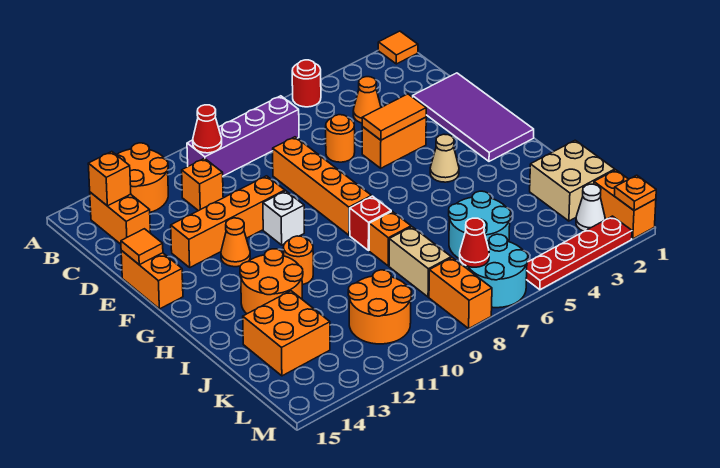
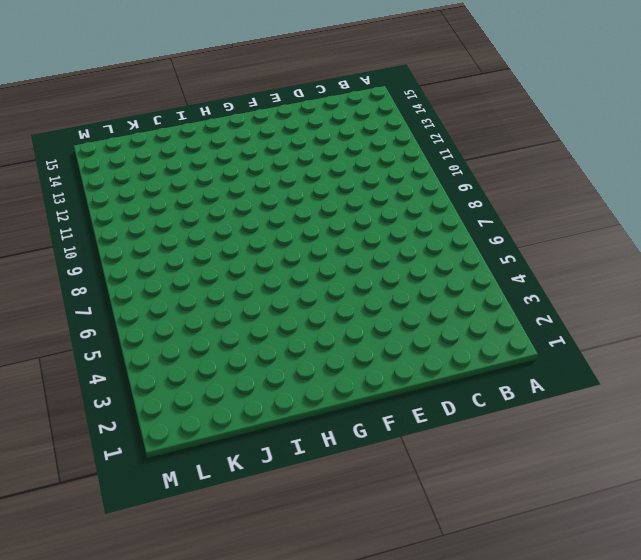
none -> orange 1x1 tile [378,31,418,64]
none -> red 1x1 round brick [292,60,321,107]
none -> orange 2x2 round brick [116,143,168,212]
none -> purple 1x4 brick [187,96,299,176]

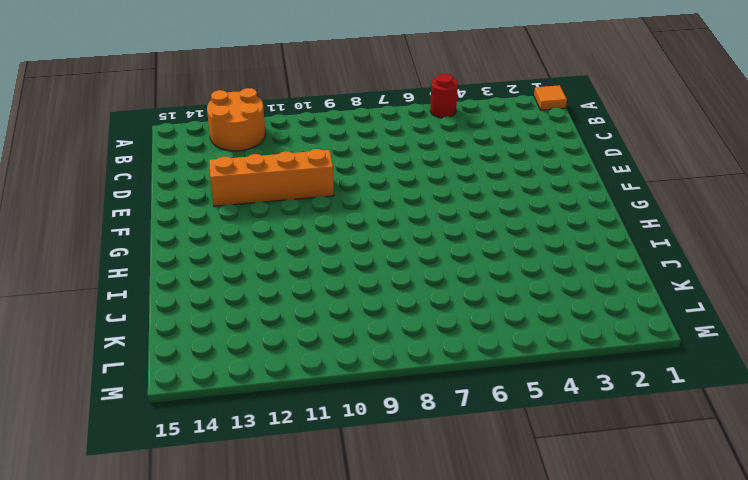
none -> purple 1x4 brick [187,96,299,176]
none -> orange 1x2 brick [90,192,150,244]
none -> orange 1x1 cone [353,77,381,123]
none -> orange 1x1 brick [182,158,223,211]

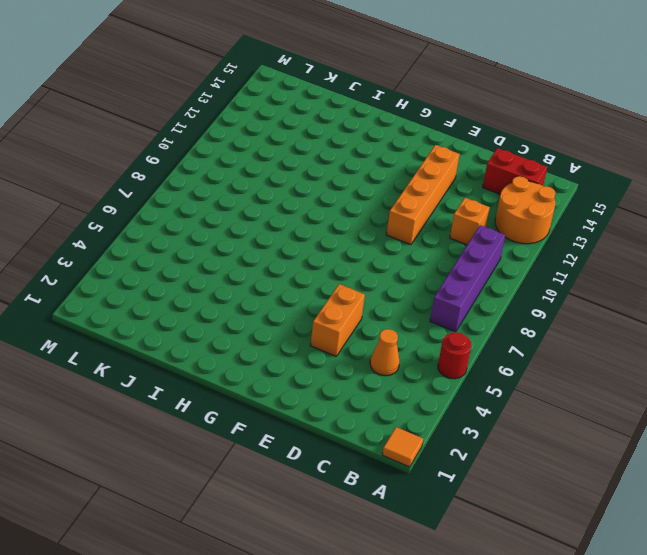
red 1x2 brick [483,148,547,194] -> orange 1x2 brick [90,192,150,244]
none -> purple 2x4 tile [413,73,534,161]
none -> orange 1x1 round brick [326,115,355,162]
none -> orange 1x4 brick [273,137,372,235]
none -> orange 1x2 brick [121,251,183,309]

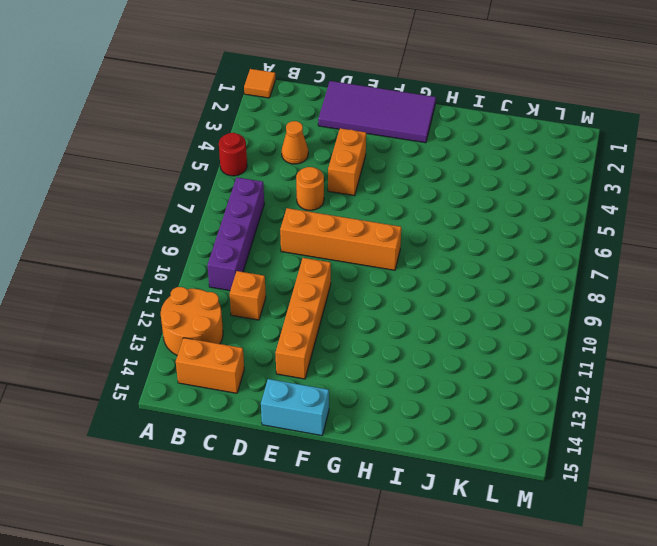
cyan 1x2 brick [261,379,329,436] -> orange 1x2 brick [121,251,183,309]
none -> white 1x1 brick [263,191,304,245]
none -> orange 1x1 cone [221,218,250,267]
none -> tan 1x1 cone [430,134,459,182]
none -> red 1x1 brick [350,196,391,251]

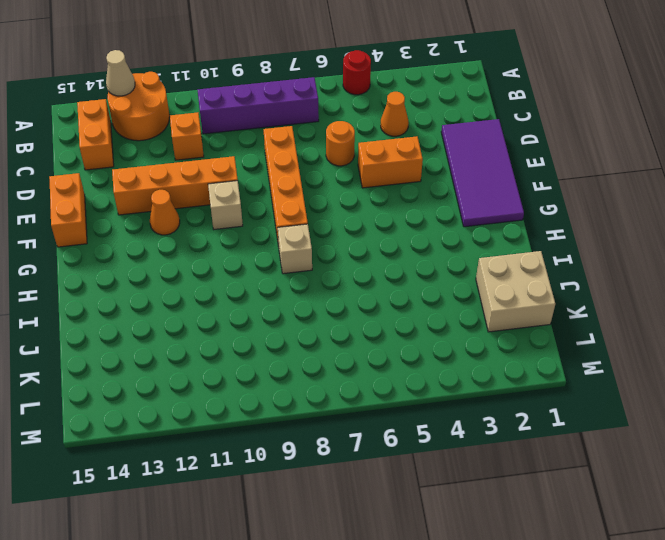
tan 1x1 cone [106,50,135,96] -> tan 1x1 cone moved to [430,134,459,182]
tan 1x1 brick [208,181,243,229] -> white 1x1 brick [263,191,304,245]
tan 1x1 brick [278,224,312,274] -> red 1x1 brick [350,196,391,251]
none -> orange 1x1 tile [378,31,418,64]
none -> orange 1x1 round brick [283,236,313,285]
none -> orange 2x2 round brick [240,249,303,314]
none -> orange 1x1 brick [369,211,411,266]

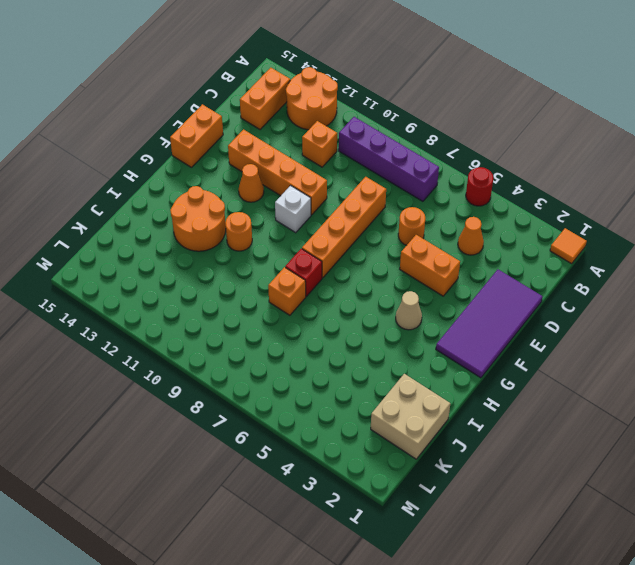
none -> cyan 2x2 round brick [449,191,511,259]
none -> tan 1x2 brick [389,227,451,297]
none -> orange 2x2 brick [243,291,330,376]
none -> orange 2x2 round brick [348,270,412,344]

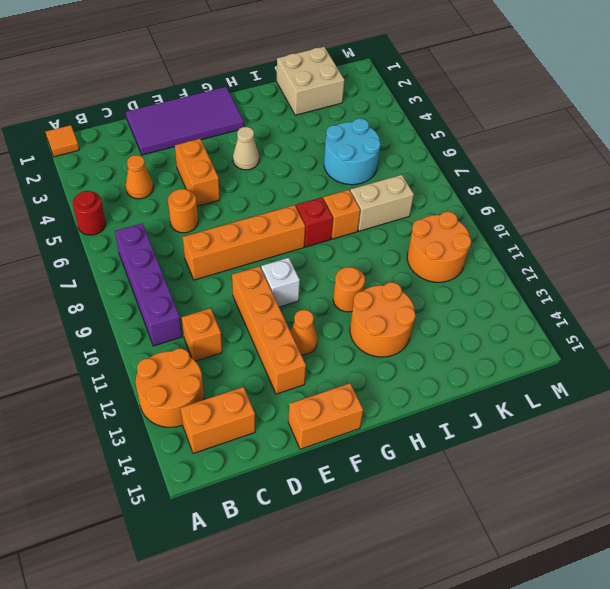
none -> orange 2x2 brick [243,291,330,376]
none -> orange 1x2 brick [594,170,656,239]
none -> white 1x1 cone [576,184,605,231]
none -> cyan 2x2 round brick [466,234,528,308]

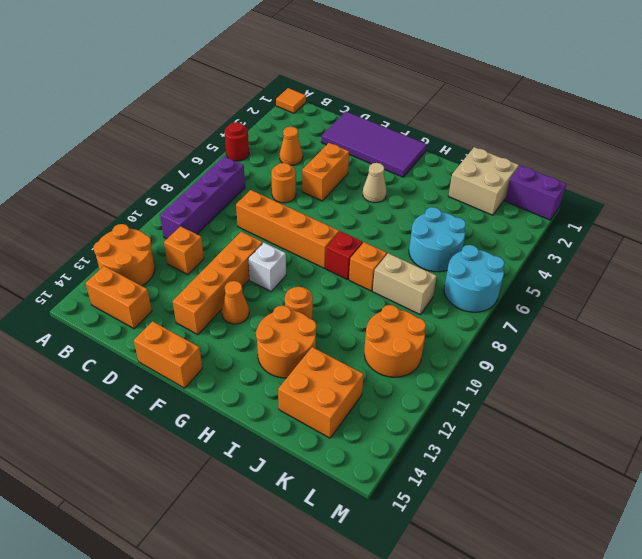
purple 1x2 brick [505,165,566,220] -> orange 1x2 brick [594,170,656,239]
none -> white 1x1 cone [576,184,605,231]
none -> orange 1x2 brick [429,258,492,328]
none -> red 1x4 plate [526,216,632,290]
none -> red 1x1 cone [193,105,222,153]

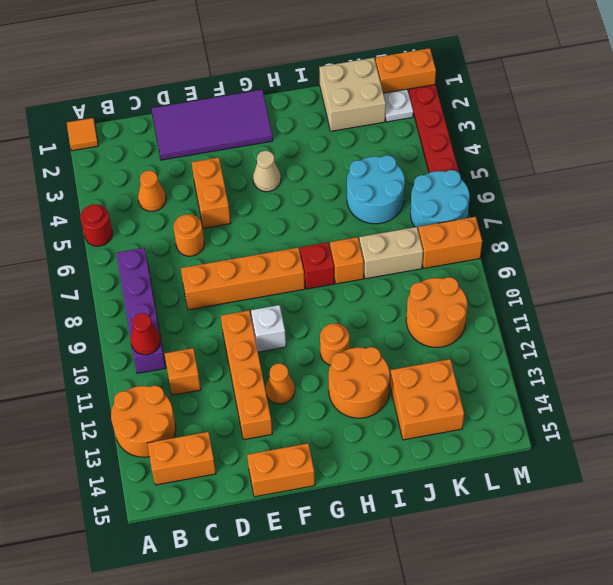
white 1x1 plate [383,89,413,122] -> white 1x1 cone [576,184,605,231]
none -> orange 1x1 brick [88,152,131,206]
none -> orange 1x2 tile [362,94,426,140]
none -> orange 1x1 tile [121,229,163,265]
none -> red 1x1 cone [460,218,489,267]

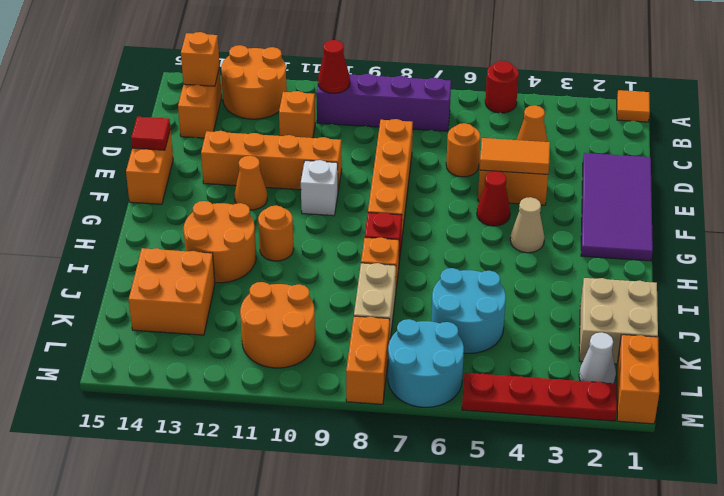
red 1x1 tile [131,117,170,150] -> orange 1x1 tile [121,229,163,265]
red 1x1 cone [477,171,510,226] -> red 1x1 cone moved to [460,218,489,267]
none -> orange 1x1 plate [614,175,656,211]

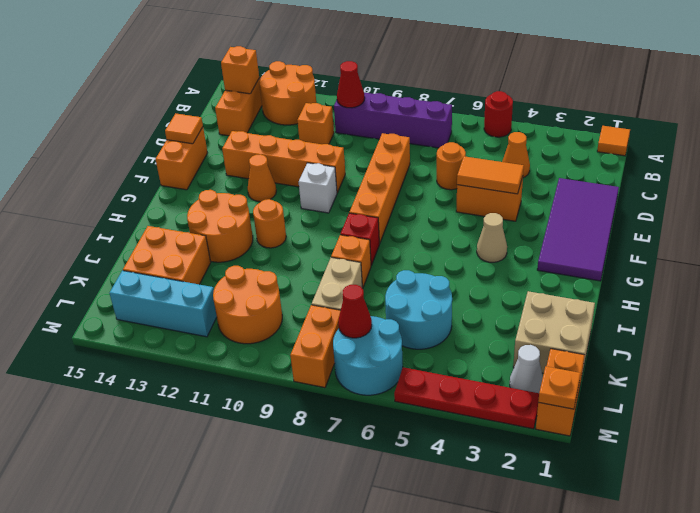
cyan 1x3 brick [110,271,217,337] -> none

